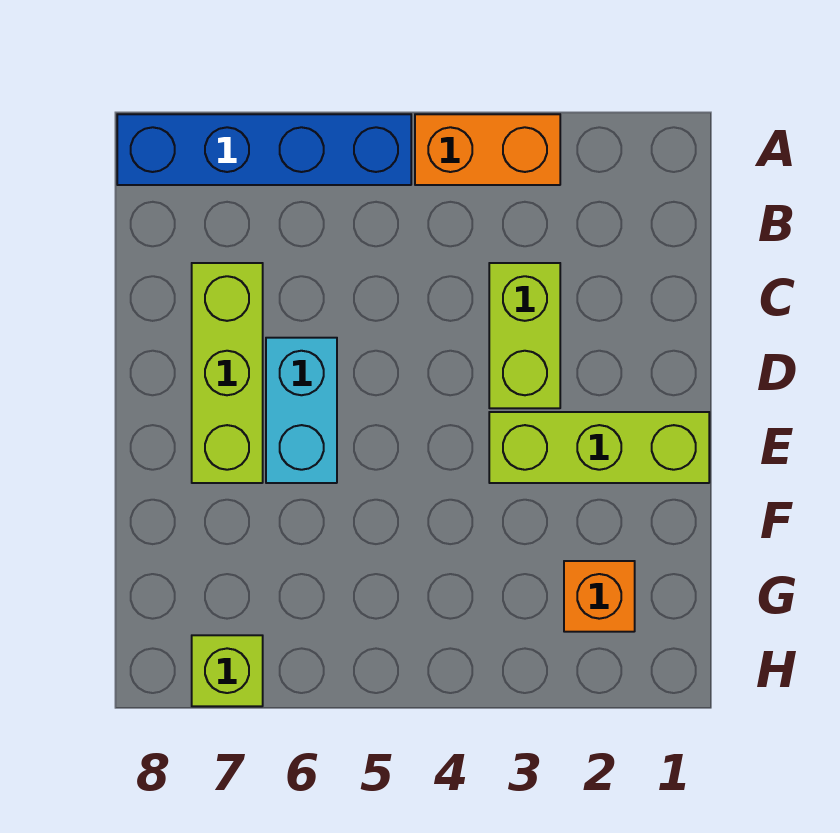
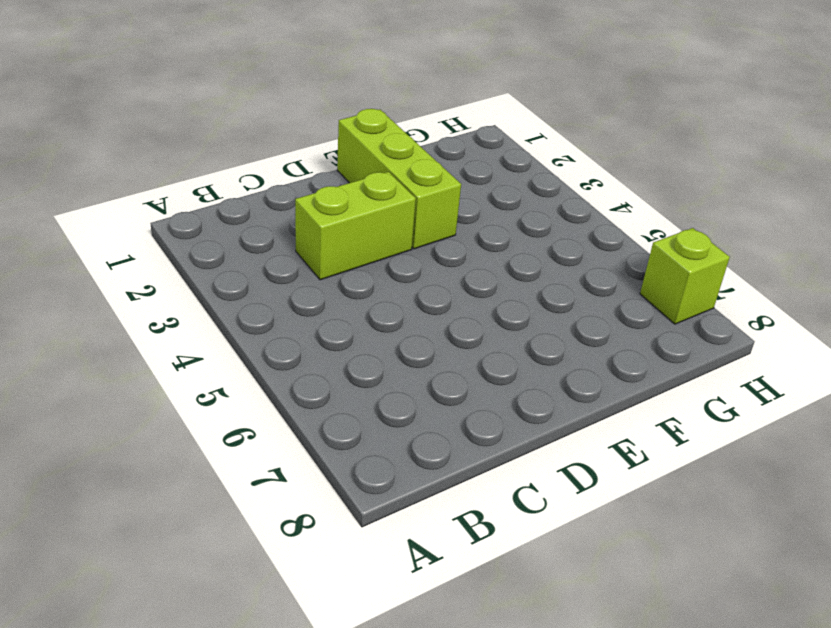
none -> orange 1x2 brick [415,114,560,185]
none -> blue 1x4 brick [117,114,411,185]

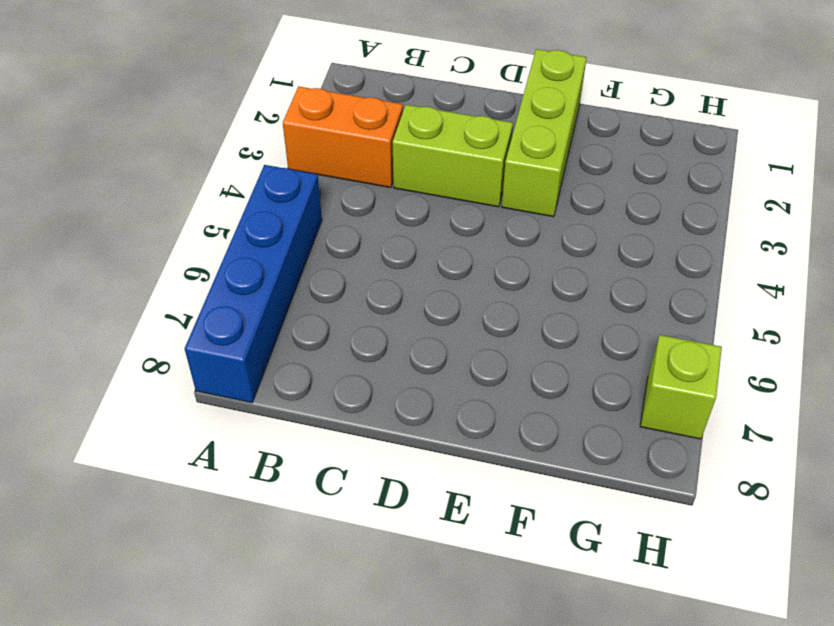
orange 1x2 brick [283,86,403,188] -> orange 1x2 brick turned to [415,114,560,185]
none -> lime 1x3 brick [192,263,263,483]
none -> cyan 1x2 brick [266,338,337,483]

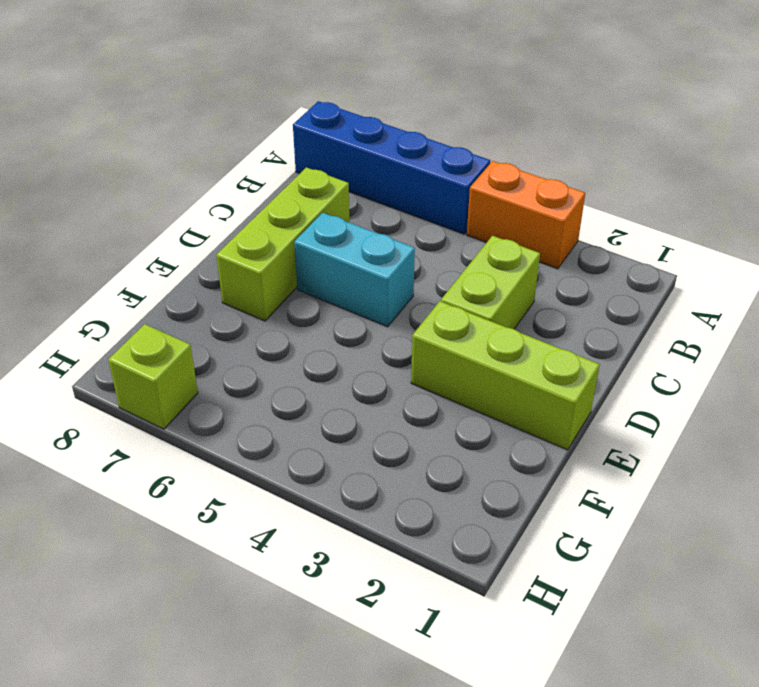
cyan 1x2 brick [294,213,415,327] -> cyan 1x2 brick turned to [266,338,337,483]
none -> orange 1x1 brick [564,561,635,632]

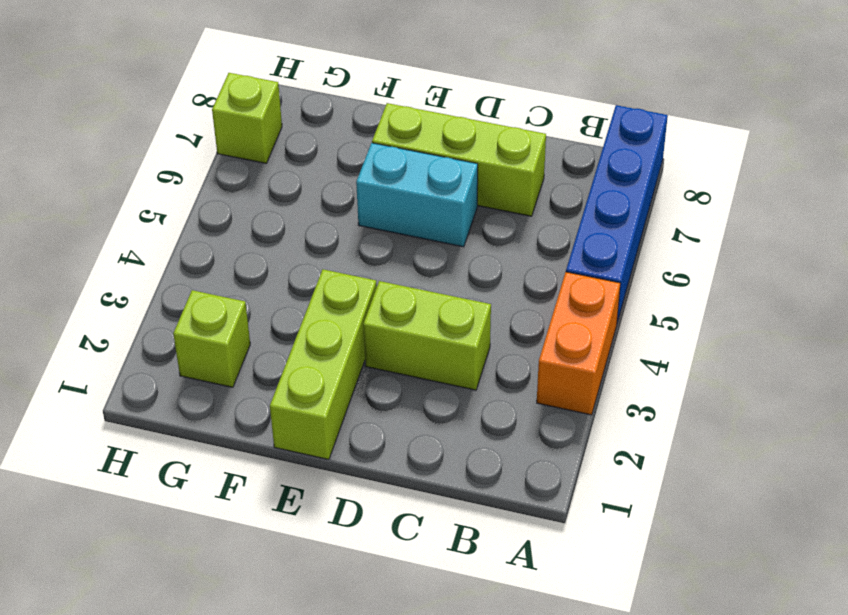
lime 1x1 brick [173,290,250,387] -> orange 1x1 brick [564,561,635,632]

